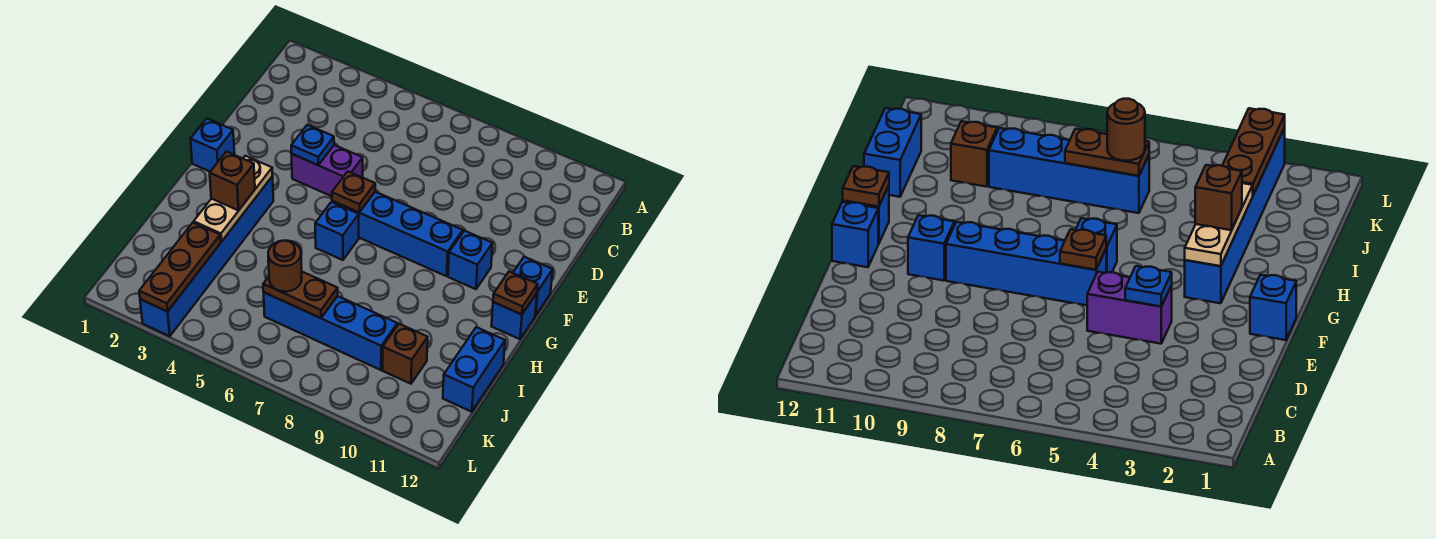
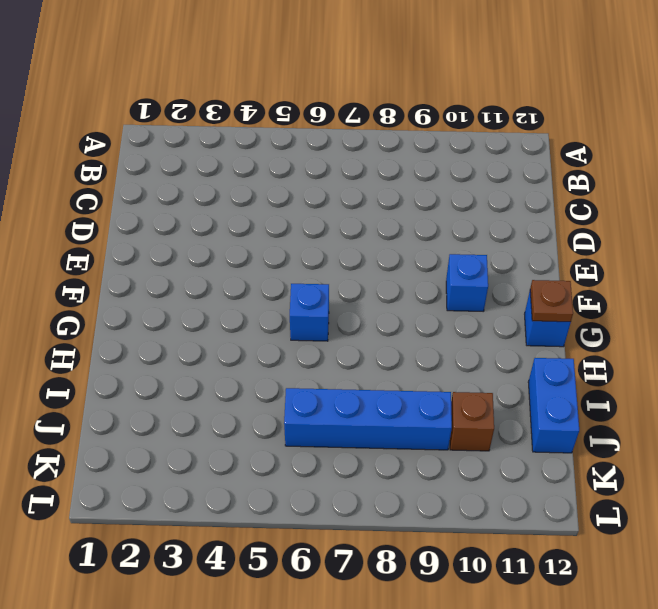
none -> purple 1x2 brick [292,145,363,196]
none -> blue 1x1 brick [190,119,235,172]
none -> blue 1x4 brick [332,192,463,276]

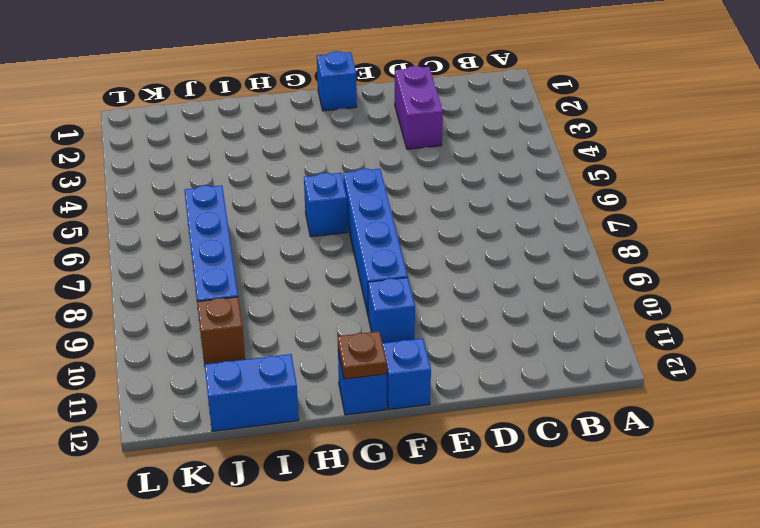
purple 1x2 brick [395,66,443,149] -> purple 1x2 brick moved to [292,145,363,196]
none -> blue 1x6 brick [140,176,273,336]
none -> blue 1x1 plate [291,125,334,165]
none -> brown 1x1 plate [332,171,375,212]

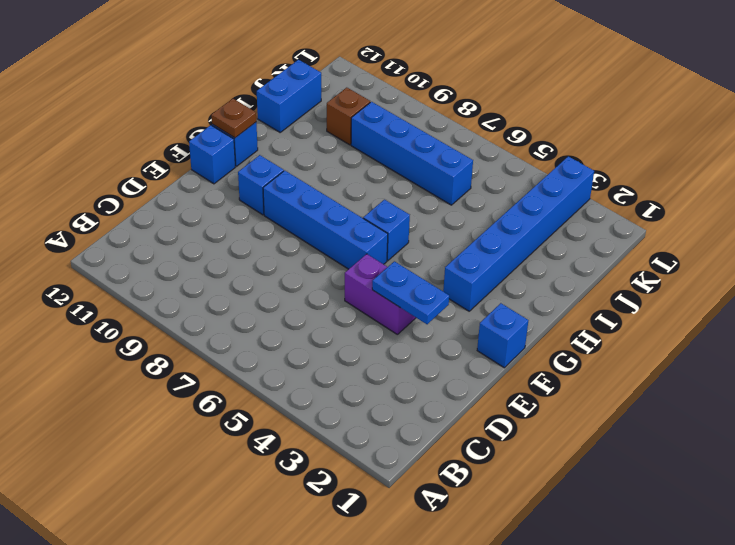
blue 1x2 plate [372,261,449,324] -> blue 1x1 plate [291,125,334,165]
none -> brown 1x1 plate [332,171,375,212]
none -> tan 1x3 plate [194,156,272,242]
none -> brown 1x3 plate [139,223,221,312]

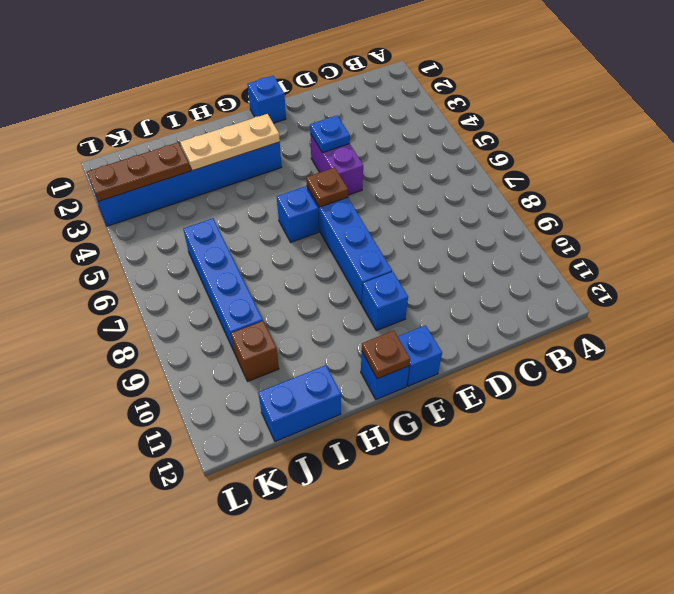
none -> brown 1x2 plate [263,272,338,318]
none -> brown 1x1 brick [210,152,255,210]
none -> brown 1x1 round brick [268,241,302,292]

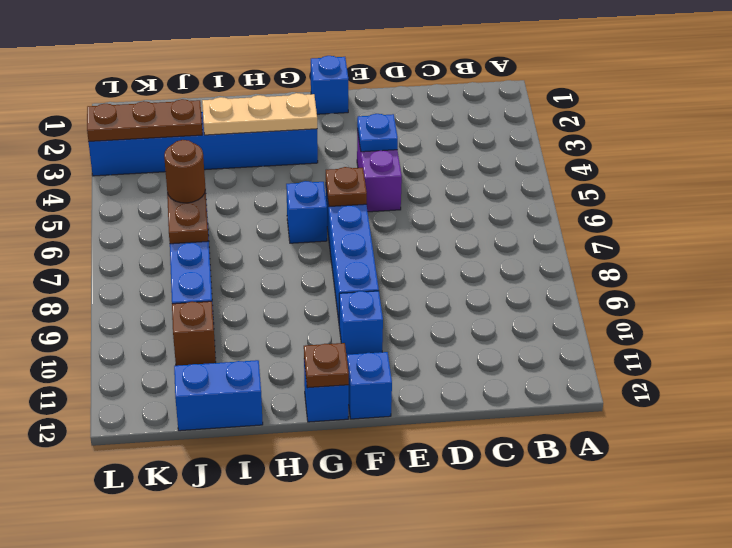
none -> brown 1x1 brick [210,152,255,210]

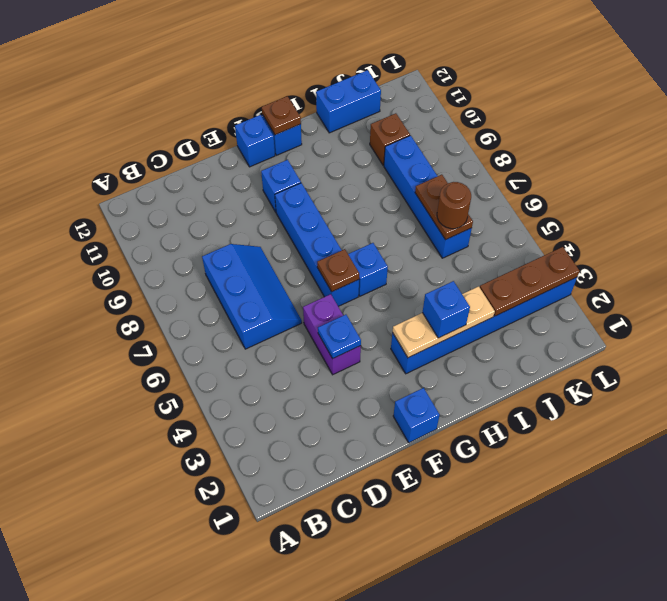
blue 2x3 slope [202,244,302,349] -> none
blue 1x1 brick [422,281,470,338] -> brown 1x1 brick [210,152,255,210]

